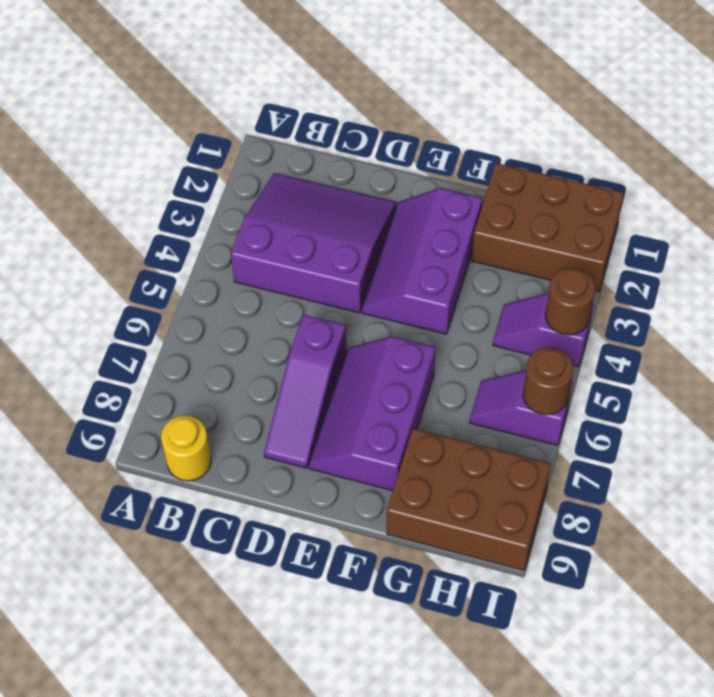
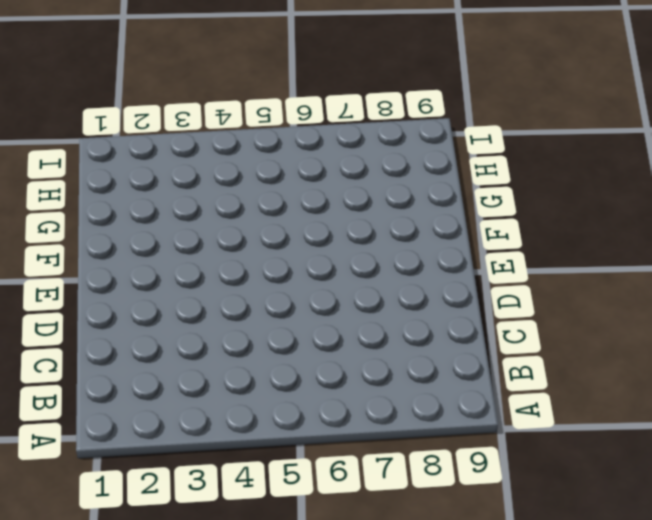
none -> purple 3x3 slope [231,173,396,313]
none -> yellow 1x1 round brick [161,415,211,481]

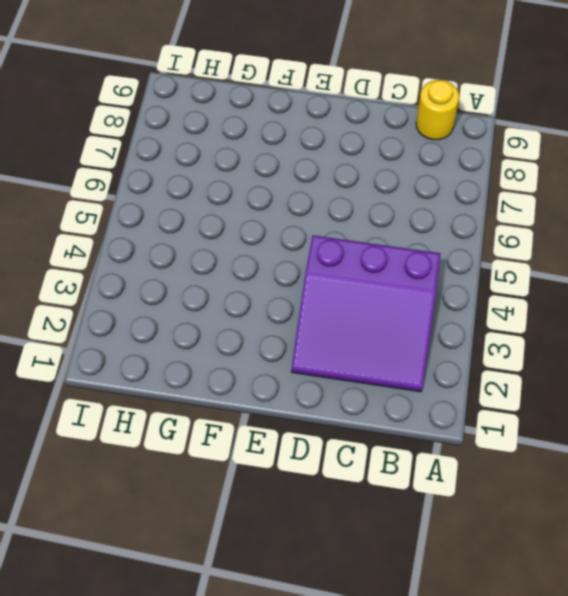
none -> purple 1x3 slope [264,315,347,468]
none -> purple 2x3 slope [362,188,482,334]

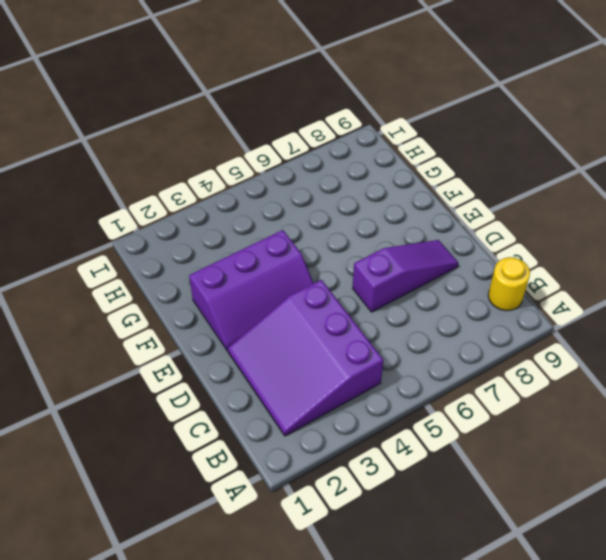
none -> purple 2x3 slope [309,336,435,491]
none -> brown 2x3 brick [472,163,624,292]

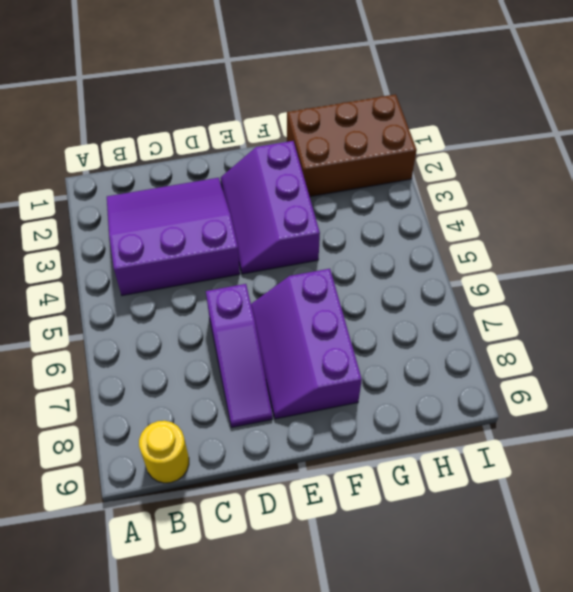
none -> brown 2x3 brick [387,428,551,570]
none -> purple 1x2 slope [493,293,594,367]

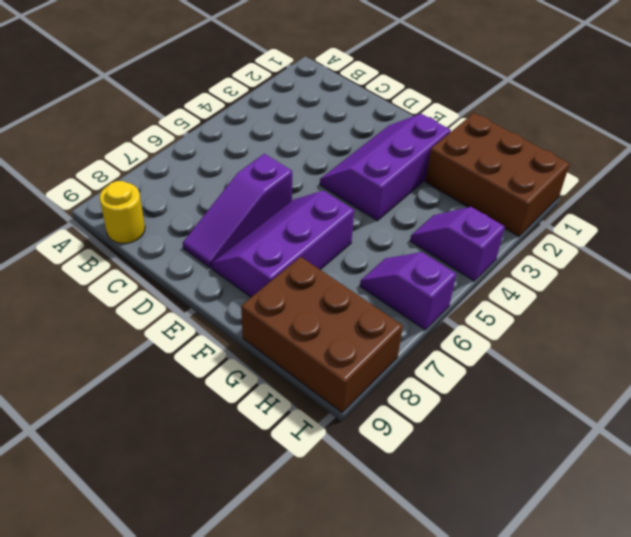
none -> purple 3x3 slope [231,173,396,313]
none -> brown 1x1 round brick [545,268,595,335]

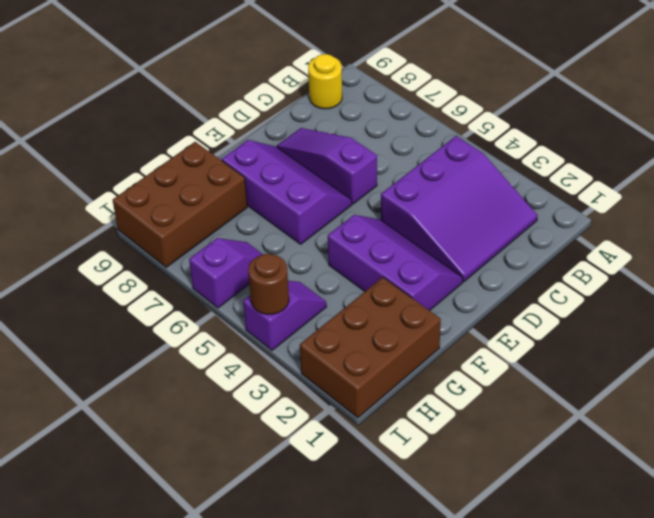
none -> brown 1x1 round brick [523,347,573,415]

